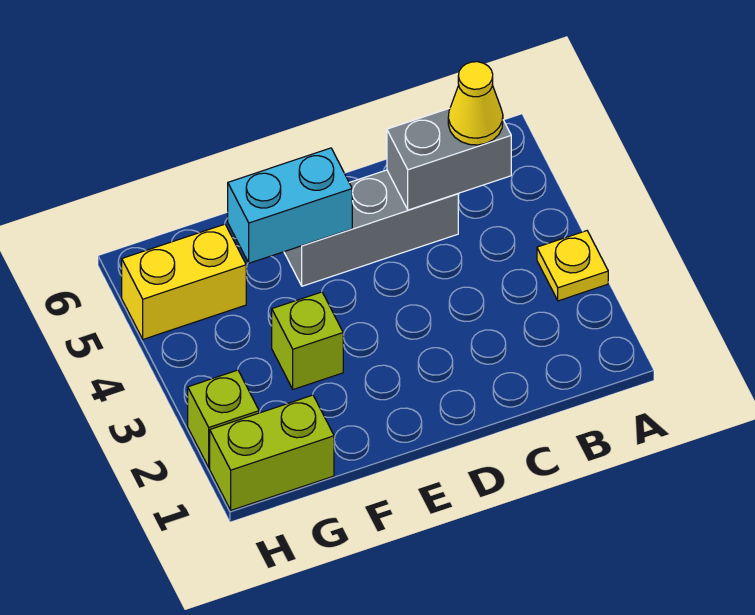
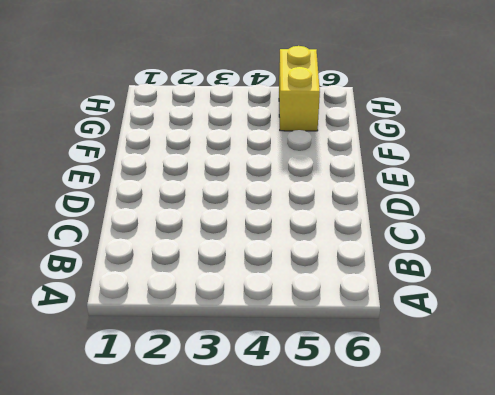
none -> yellow 1x1 plate [537,231,608,301]
none -> grey 1x3 brick [284,170,458,286]

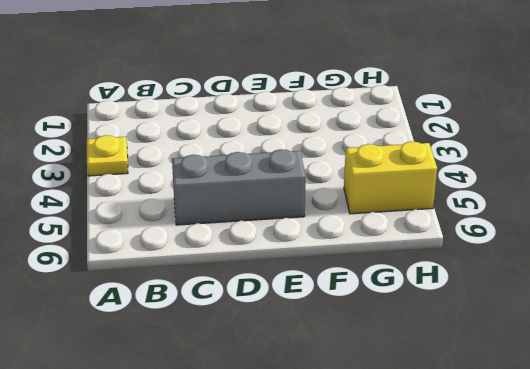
none -> lime 1x1 brick [272,292,343,389]
none -> lime 1x2 brick [210,395,334,510]

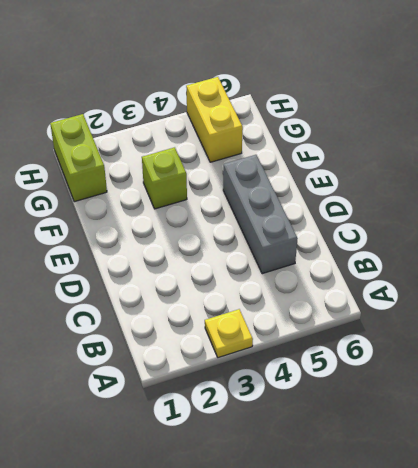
none -> lime 1x1 brick [188,370,259,468]
none -> grey 1x2 brick [387,108,511,210]

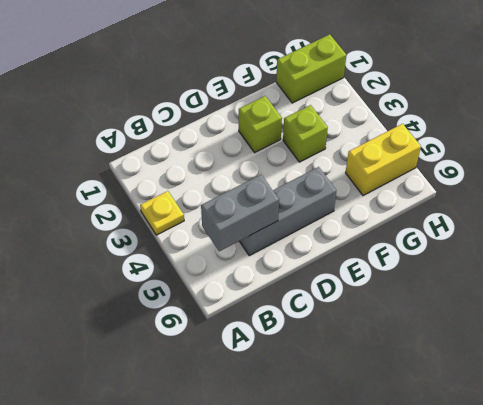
lime 1x1 brick [239,96,282,153] -> lime 1x1 brick moved to [188,370,259,468]
none -> cyan 1x2 brick [228,148,352,263]
none -> yellow 1x1 cone [448,62,503,145]

